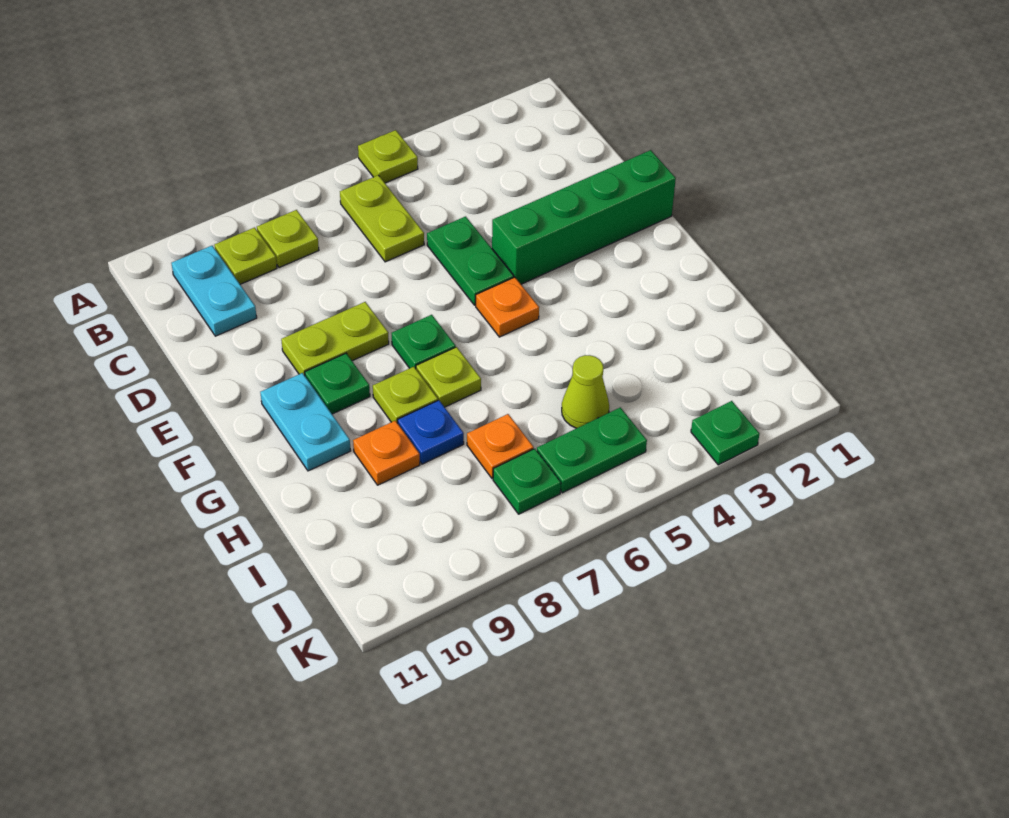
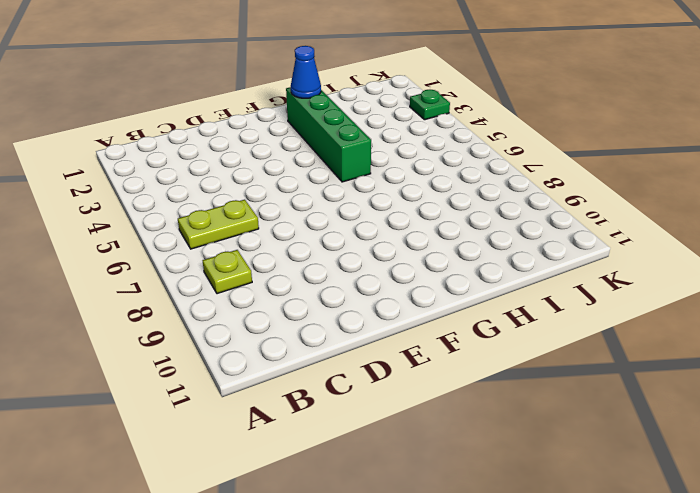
green 1x4 brick [286,87,371,182] -> green 1x4 brick moved to [492,150,676,284]
blue 1x1 cone [291,46,321,98] -> none
none -> lime 1x1 plate [358,130,418,183]
none -> lime 1x1 plate [214,228,277,284]
none -> cyan 1x2 plate [171,246,257,336]

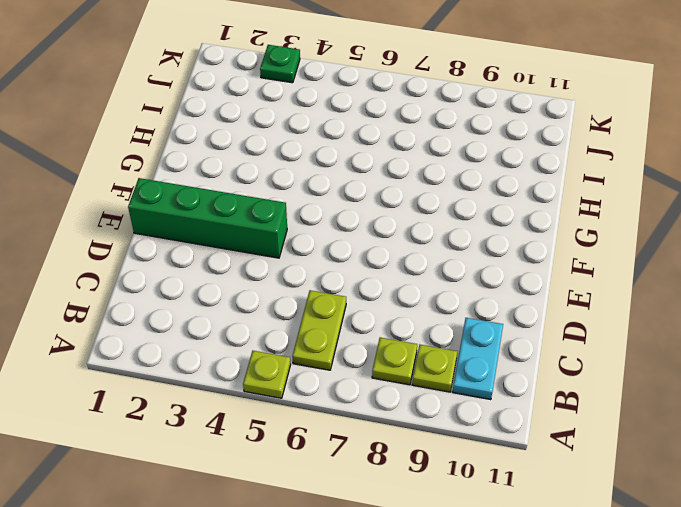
none -> green 1x2 plate [427,216,514,305]
none -> lime 1x2 plate [281,302,389,375]
none -> orange 1x1 plate [476,277,539,337]

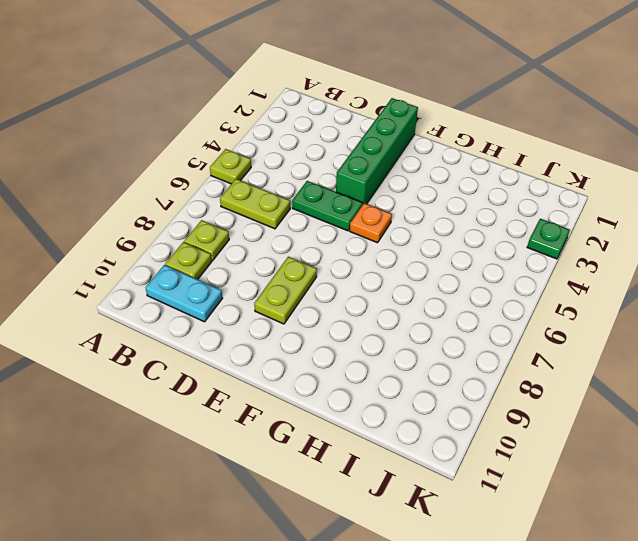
none -> green 1x1 plate [391,315,456,368]
none -> green 1x1 plate [305,353,370,414]
none -> cyan 1x2 plate [260,373,351,471]

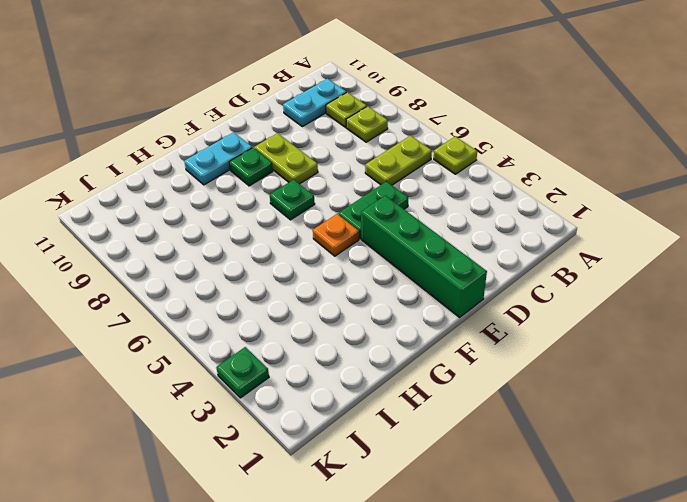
none -> lime 1x1 plate [416,347,481,407]
none -> lime 1x1 plate [373,367,438,423]
none -> blue 1x1 plate [398,400,464,464]

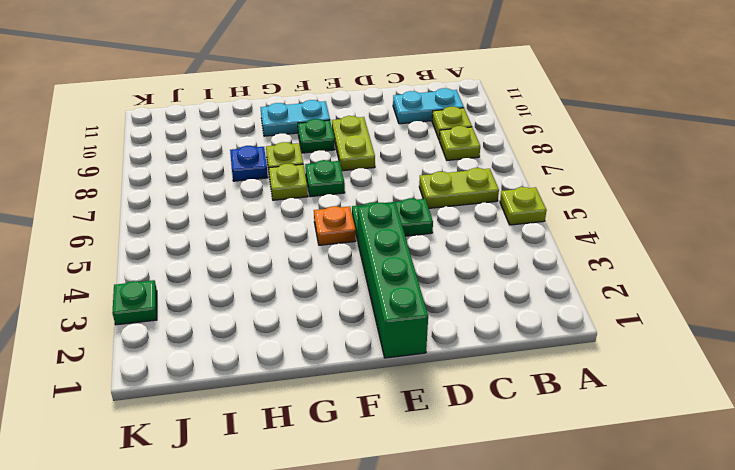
none -> orange 1x1 plate [353,421,420,485]
none -> lime 1x1 cone [562,355,609,428]
none -> orange 1x1 plate [467,414,534,478]

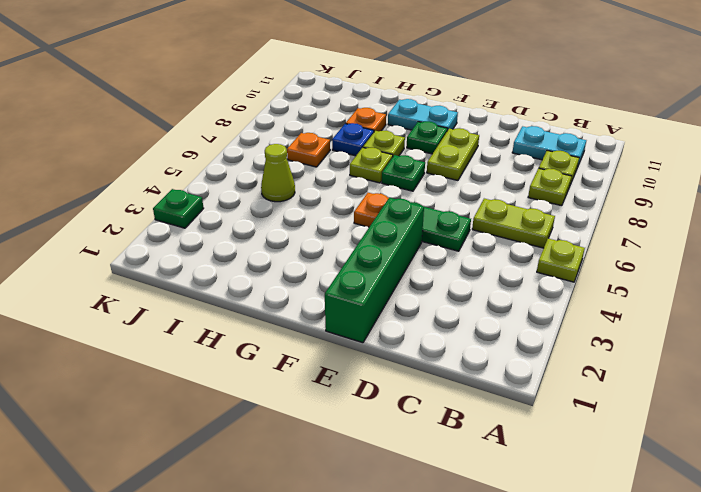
none -> green 1x2 plate [537,407,647,493]
none -> green 1x1 plate [493,449,561,514]

